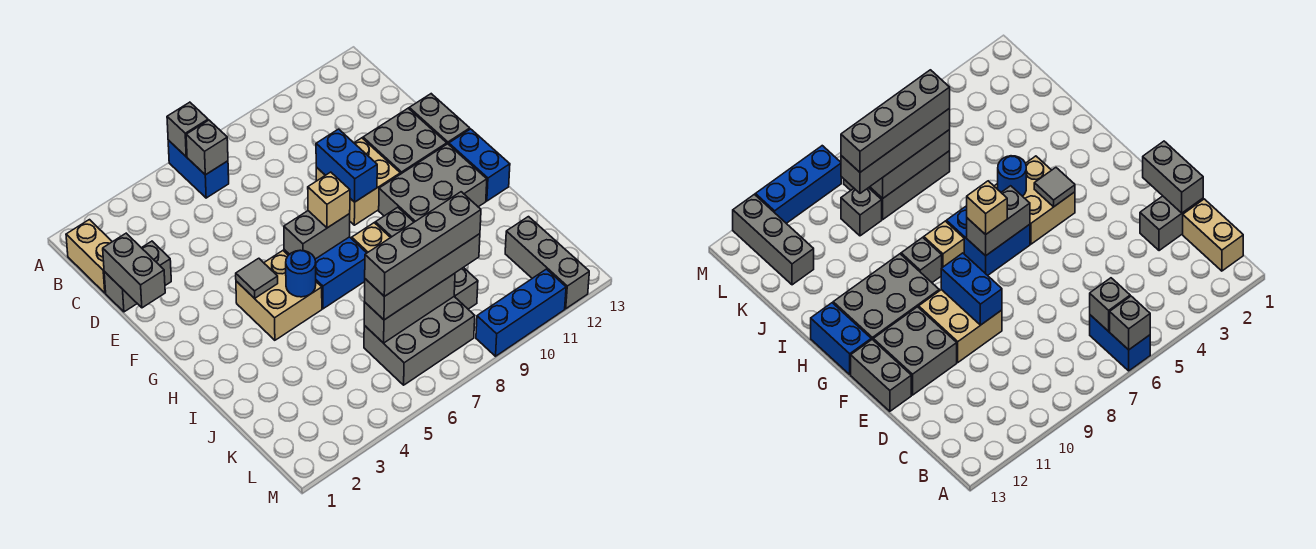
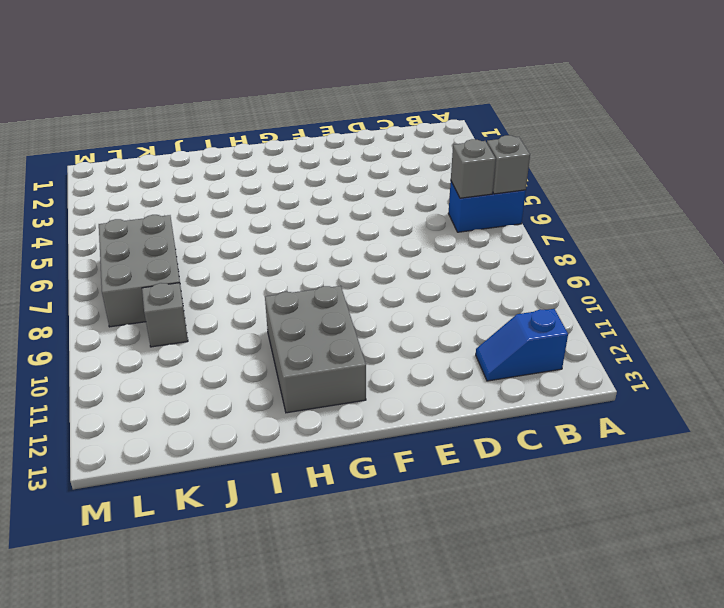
blue 1x2 slope [476,309,568,381] -> none
none -> tan 1x2 brick [66,220,112,293]
none -> grey 1x2 brick [104,241,171,312]
none -> tan 2x2 brick [316,138,400,225]

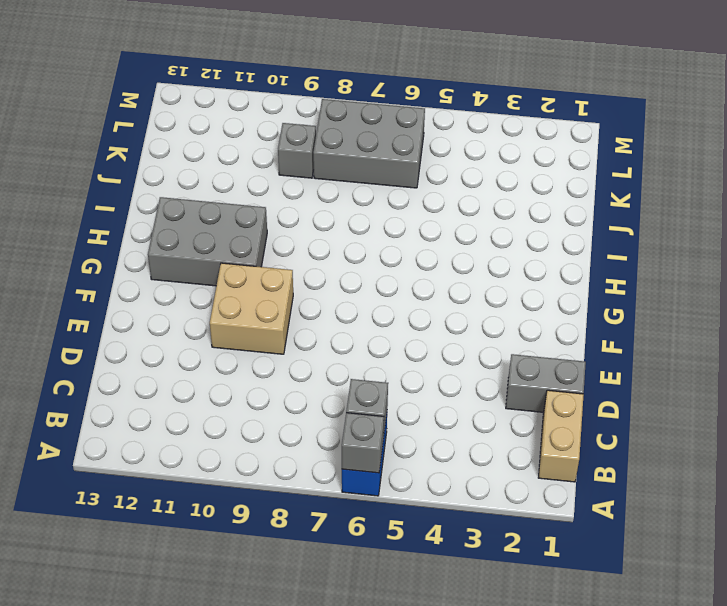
none -> grey 2x2 brick [363,108,447,174]
none -> grey 1x2 brick [409,94,470,144]
none -> tan 2x2 brick [236,251,322,340]

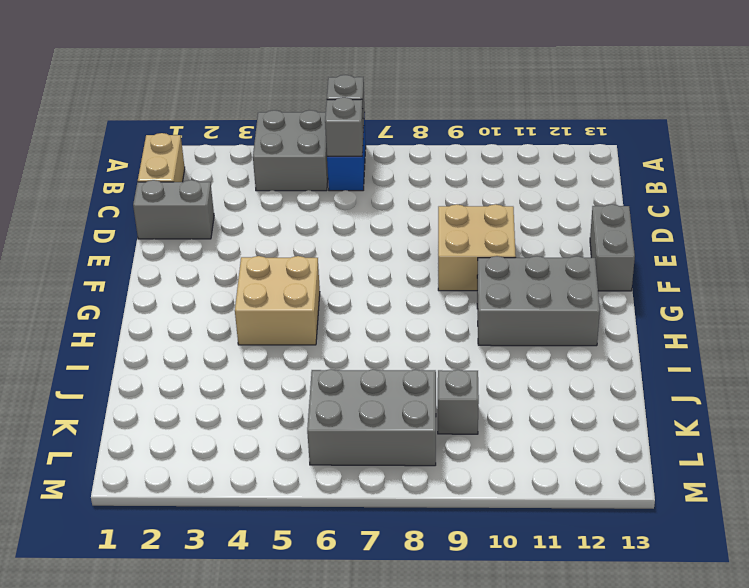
grey 2x2 brick [253,110,328,191] -> grey 2x2 brick moved to [363,108,447,174]
none -> blue 2x2 brick [284,237,366,309]
none -> blue 1x2 brick [449,129,510,201]
none -> tan 1x1 brick [352,223,391,253]

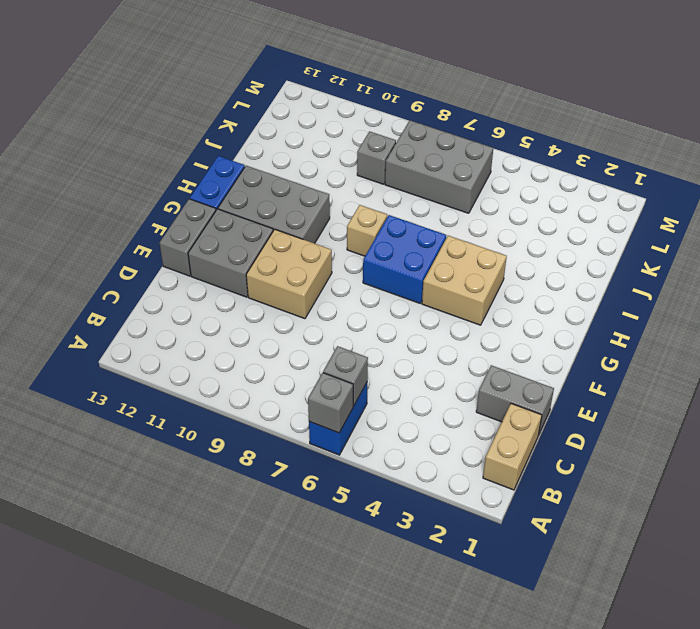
none -> grey 1x1 brick [375,207,414,237]
none -> grey 1x3 brick [505,217,589,309]
none -> blue 1x3 brick [476,269,566,356]

